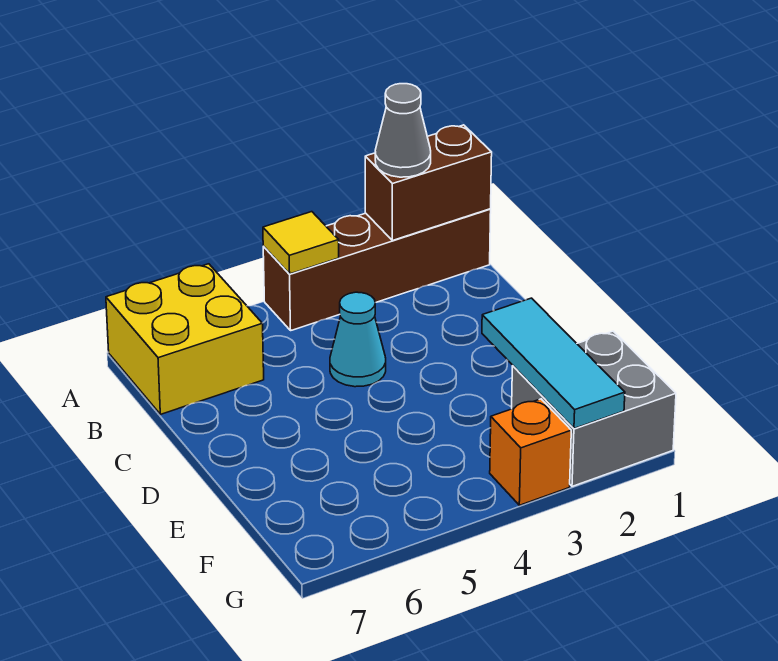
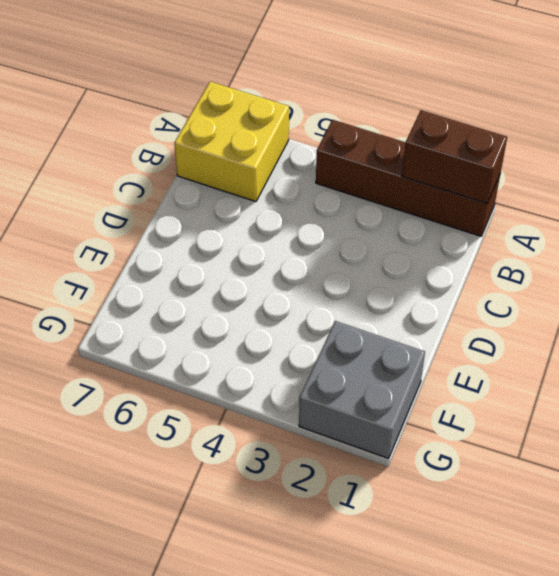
none -> cyan 1x1 cone [330,292,386,387]
none -> orange 1x1 brick [490,399,571,505]

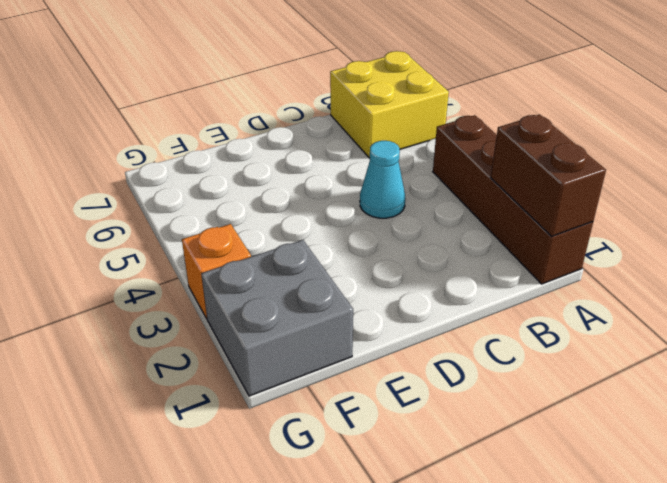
none -> yellow 1x1 tile [263,212,339,274]
none -> cyan 1x3 tile [482,298,625,429]

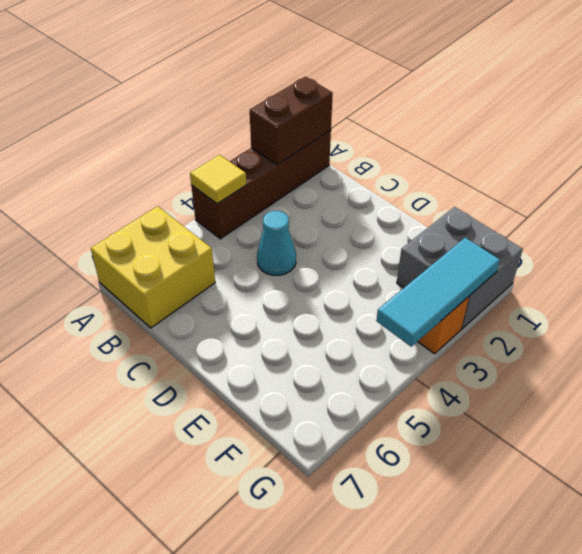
cyan 1x3 tile [376,238,500,347] -> cyan 1x3 tile turned to [482,298,625,429]
none -> grey 1x1 cone [375,84,431,177]

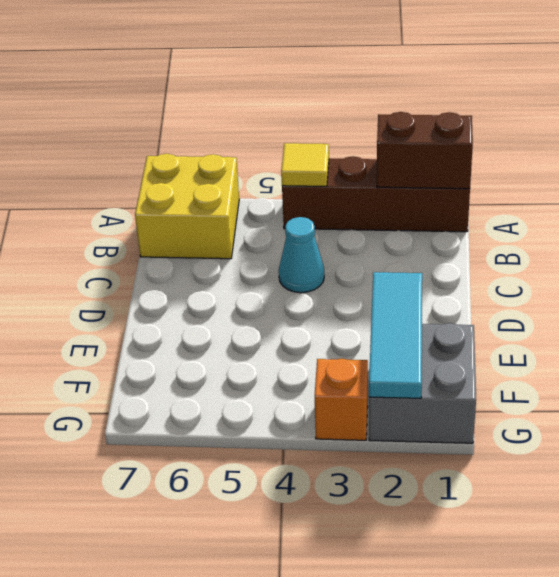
none -> grey 1x1 cone [375,84,431,177]

